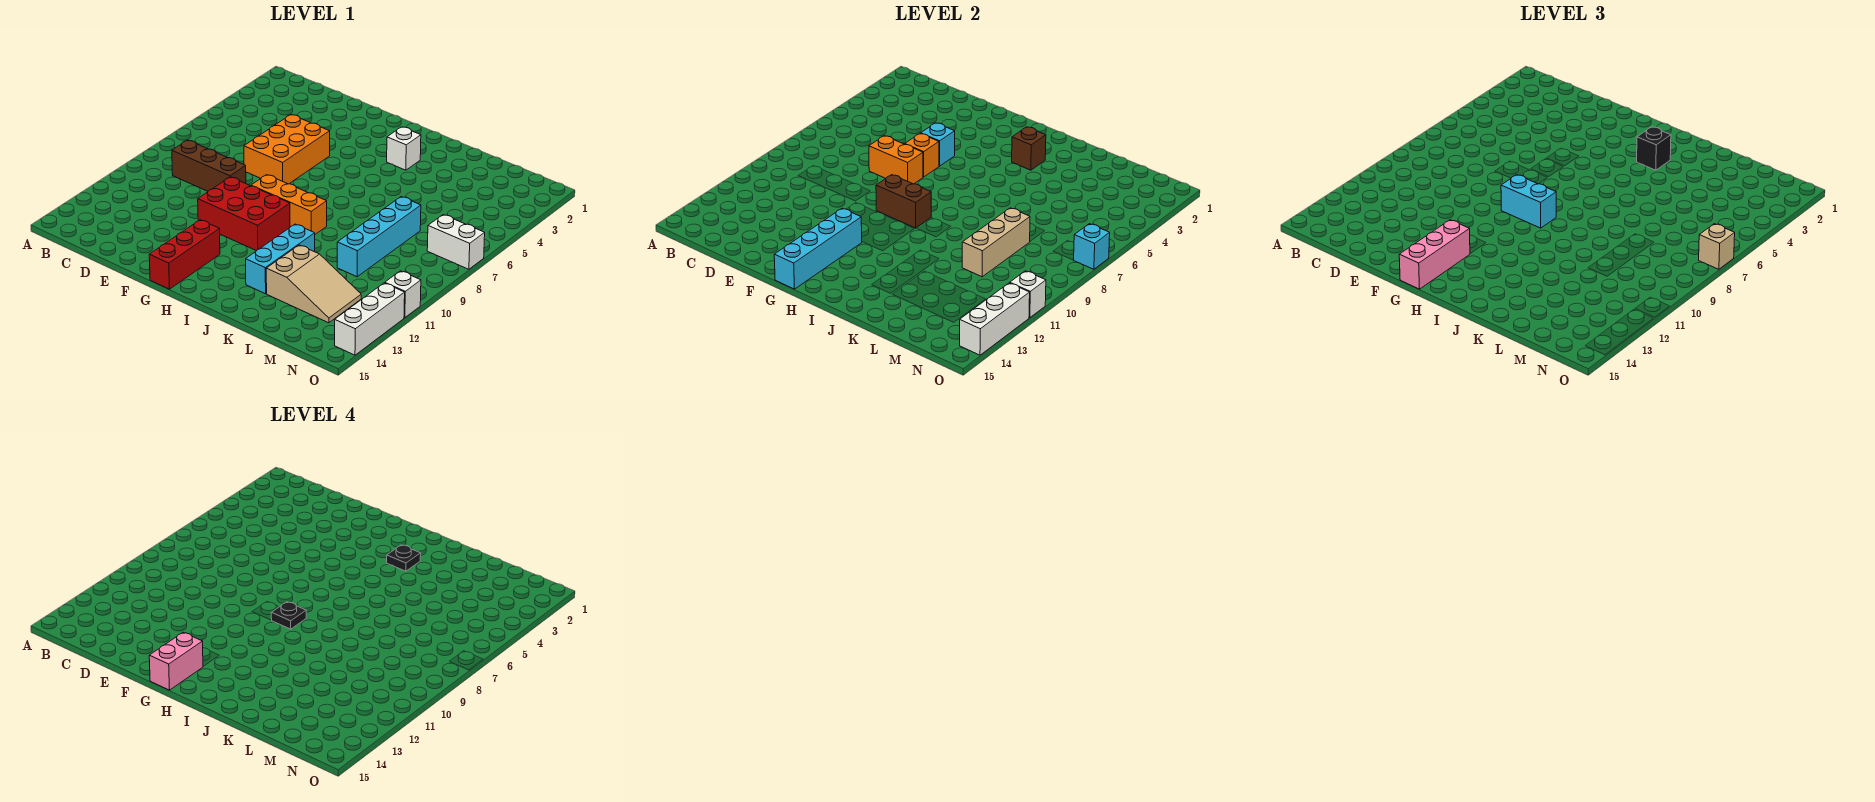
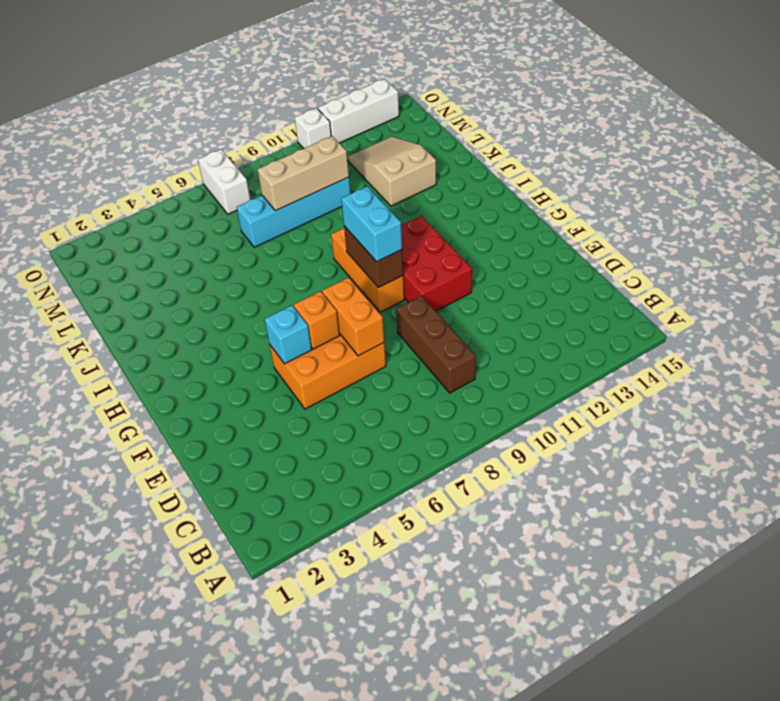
none -> red 1x3 brick [149,220,220,289]
none -> white 1x1 brick [387,127,421,170]
none -> cyan 1x3 brick [246,224,315,294]

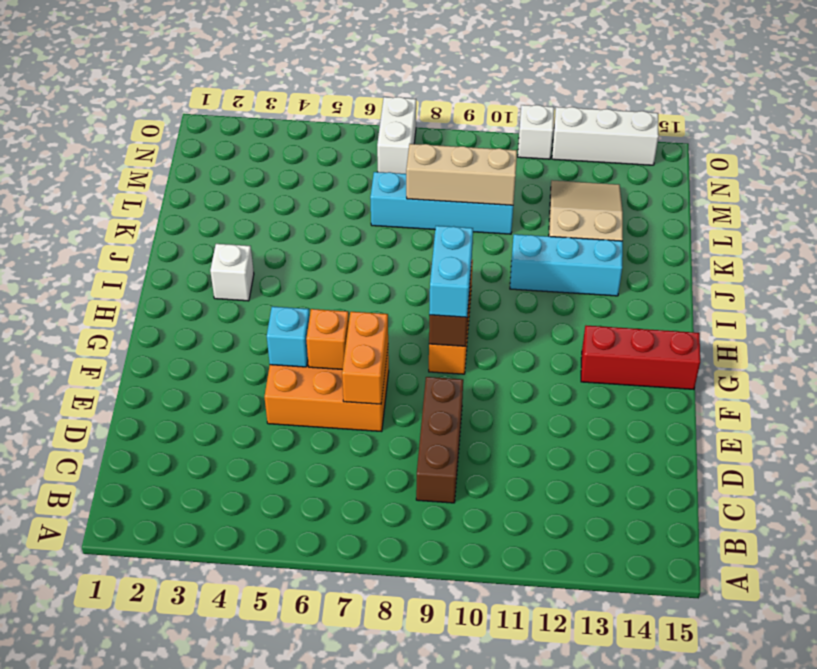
none -> red 2x3 brick [198,177,290,251]
none -> cyan 1x4 brick [774,208,862,289]
none -> brown 1x1 brick [1012,127,1046,170]

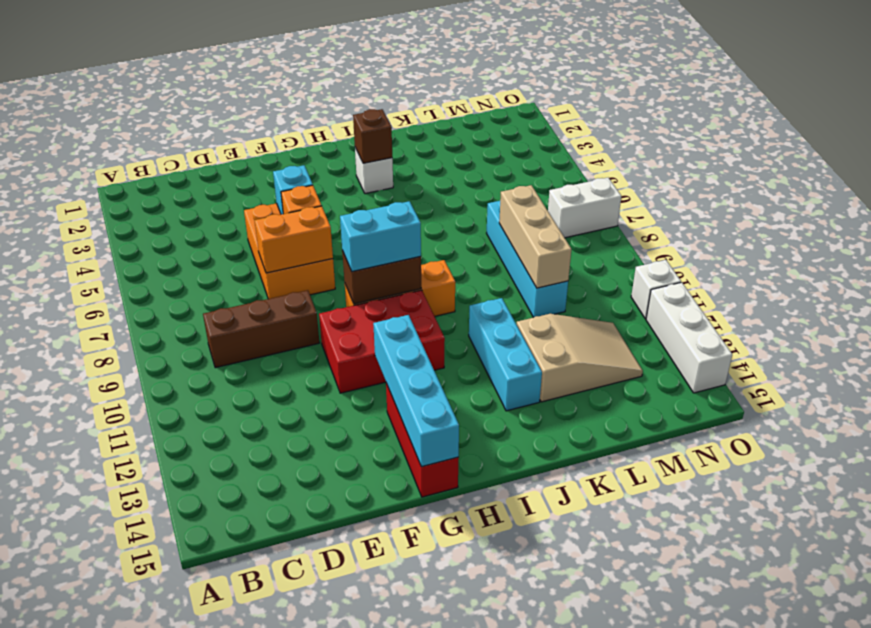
none -> cyan 1x1 brick [1074,224,1110,269]
none -> white 1x1 brick [1010,271,1046,318]
none -> white 1x3 brick [960,283,1030,355]

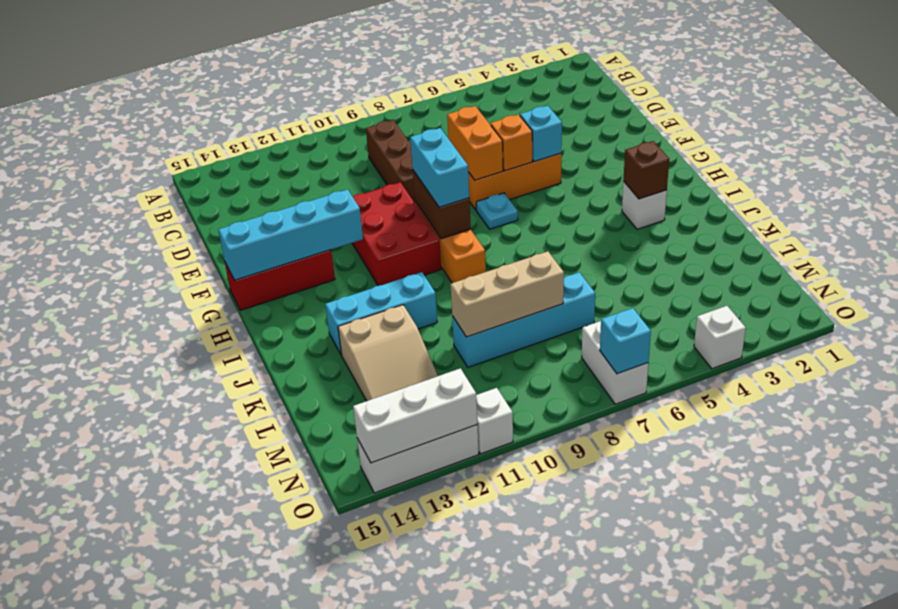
cyan 1x1 plate [476,193,518,229] -> none
white 1x1 brick [694,306,746,369] -> white 1x1 brick moved to [1010,271,1046,318]
none -> pink 1x3 brick [1399,220,1470,289]
none -> black 1x1 brick [1637,127,1671,170]
none -> tan 1x1 brick [1699,224,1735,269]

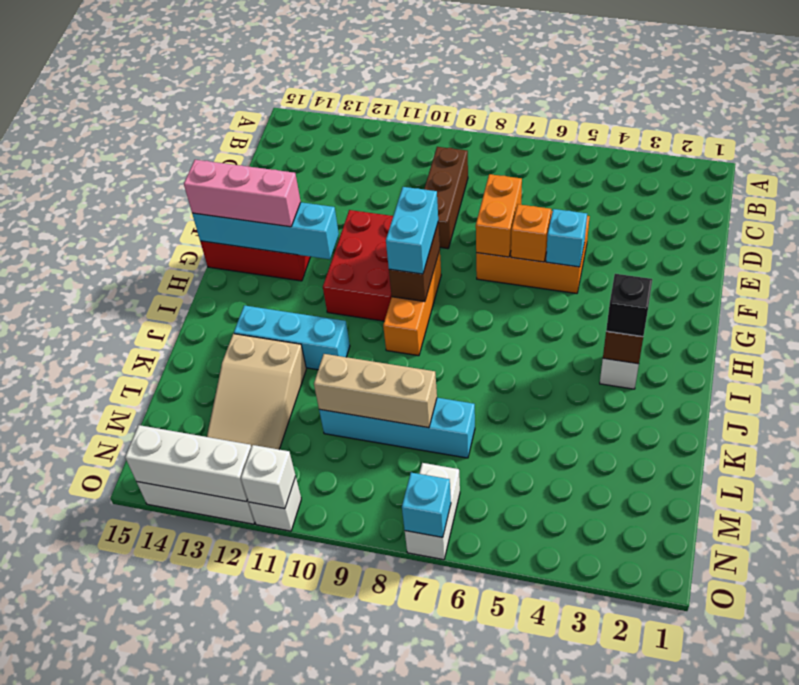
none -> tan 1x1 brick [1699,224,1735,269]
none -> pink 1x2 brick [149,632,203,690]
none -> black 1x1 plate [271,602,306,629]

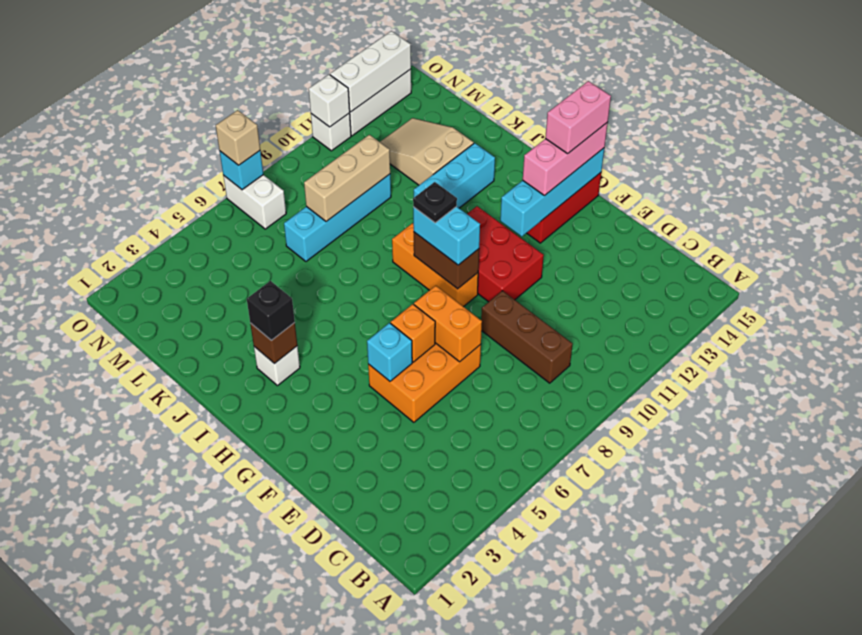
none -> black 1x1 plate [387,545,421,571]

